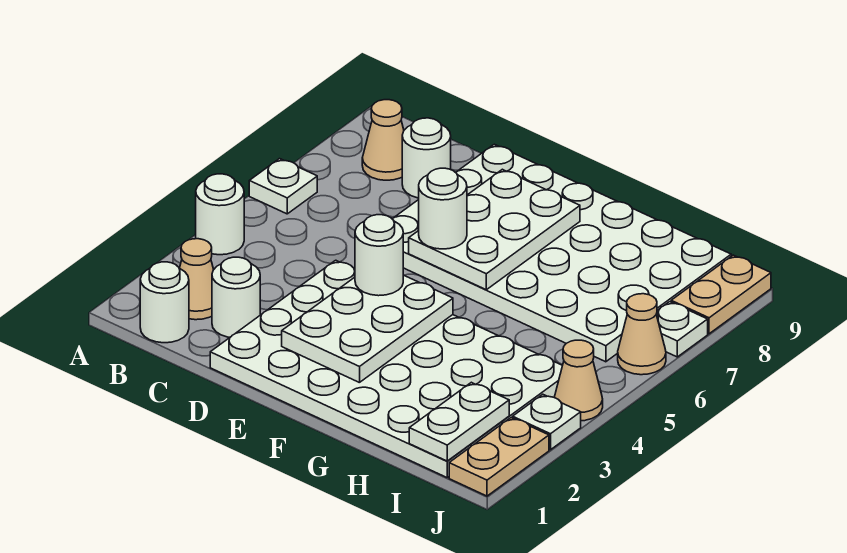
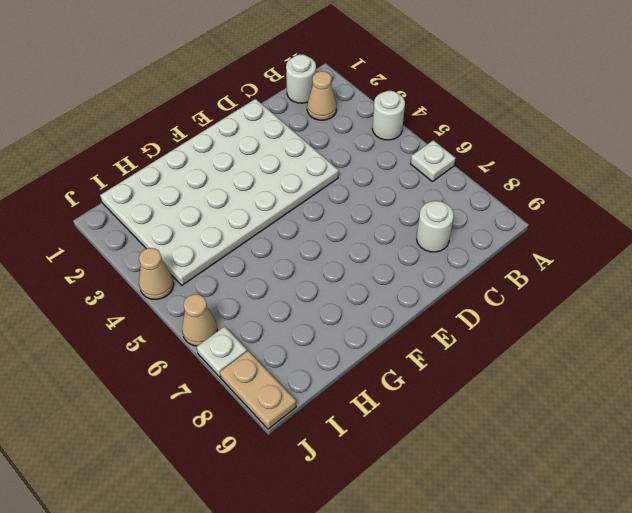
none -> tan 1x1 cone [362,100,404,180]
none -> white 1x1 round brick [212,257,260,337]
none -> white 4x6 plate [393,144,731,362]

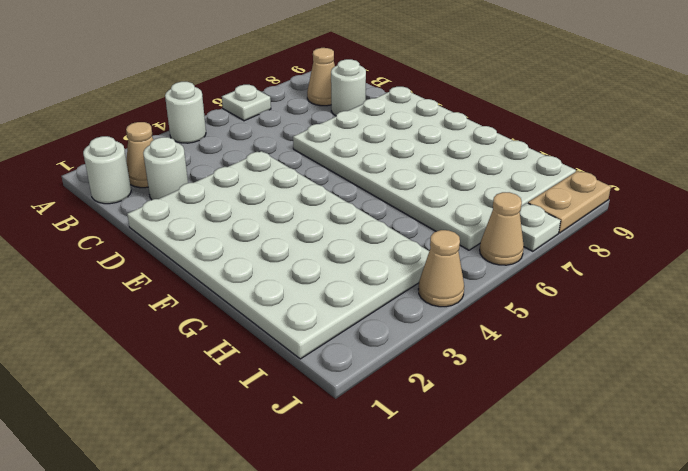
none -> tan 1x2 plate [449,418,549,496]
none -> white 1x1 plate [513,394,581,450]
none -> white 2x3 plate [282,275,453,383]

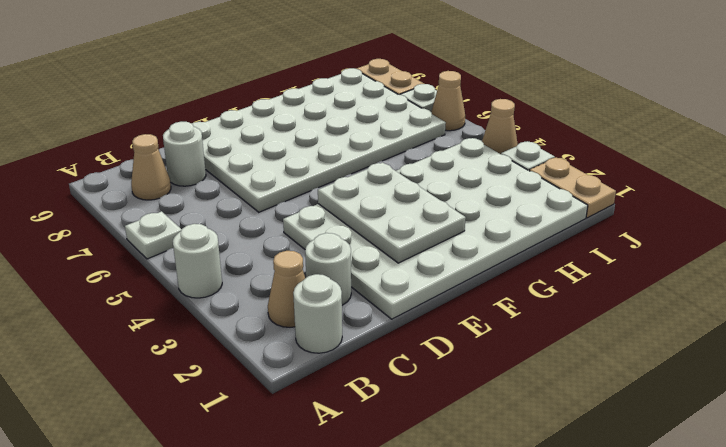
none -> white 2x3 plate [409,169,580,290]
none -> white 1x2 plate [409,382,509,461]
none -> white 1x1 round brick [355,215,403,296]

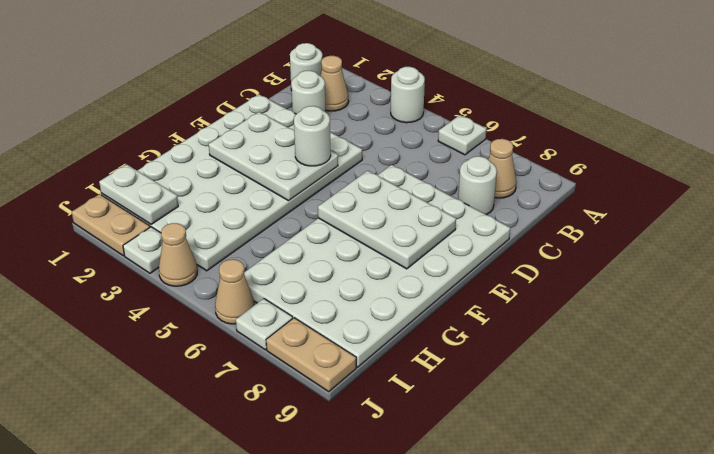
none -> white 1x1 round brick [418,168,467,249]

